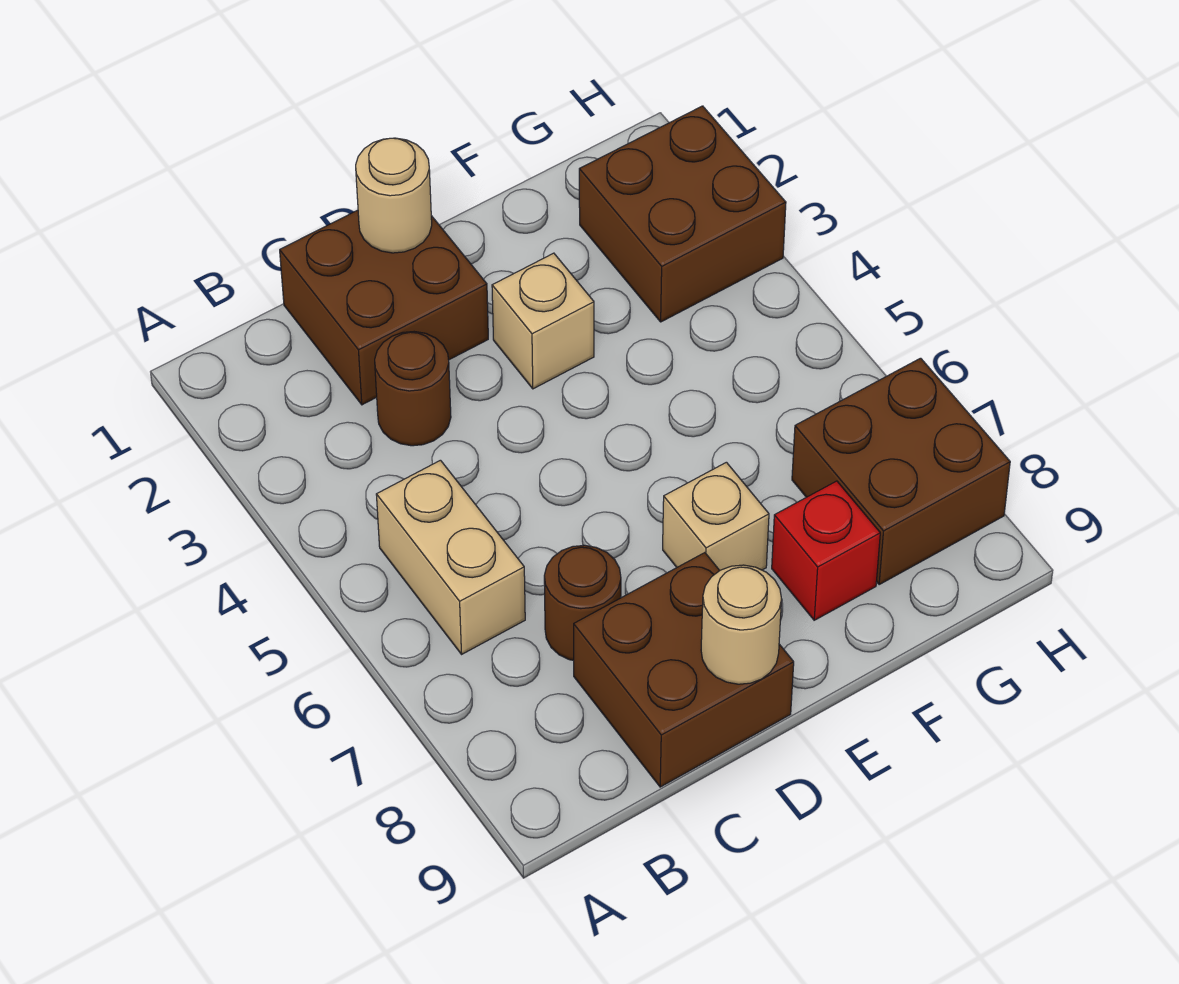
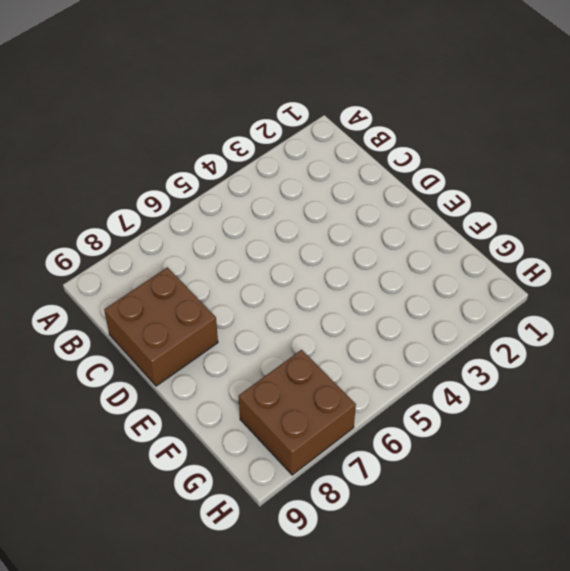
none -> tan 1x2 brick [376,460,525,654]
none -> brown 2x2 brick [280,210,488,405]
none -> brown 1x1 round brick [375,332,451,446]

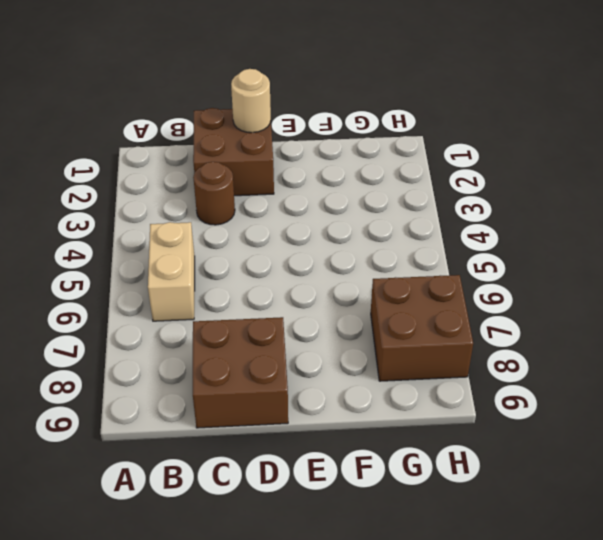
none -> brown 1x1 round brick [544,545,621,660]
none -> tan 1x1 brick [492,253,594,389]
none -> tan 1x1 brick [663,462,769,570]

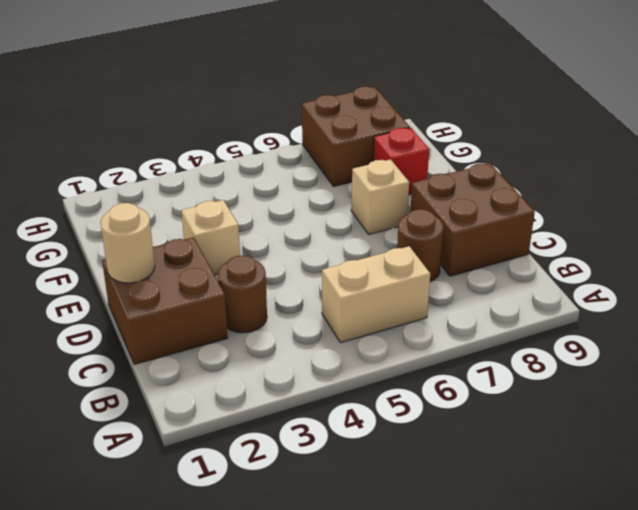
none -> brown 2x2 brick [579,106,786,322]
none -> tan 1x1 round brick [701,565,782,684]

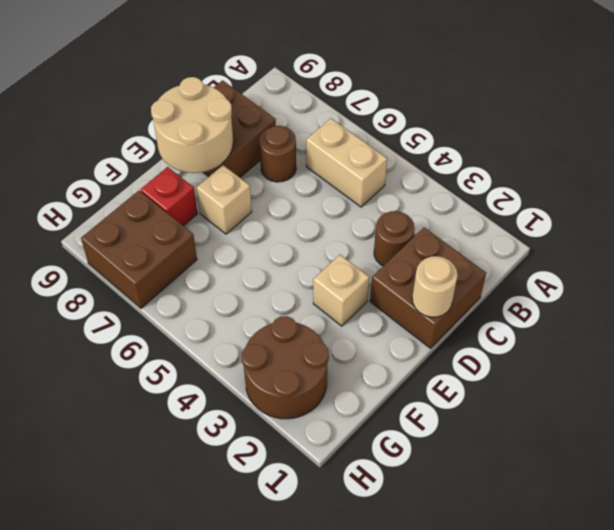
tan 2x2 round brick [151,77,233,173] -> tan 1x1 round brick [701,565,782,684]
brown 2x2 round brick [242,316,329,419] -> brown 2x2 brick [579,106,786,322]

